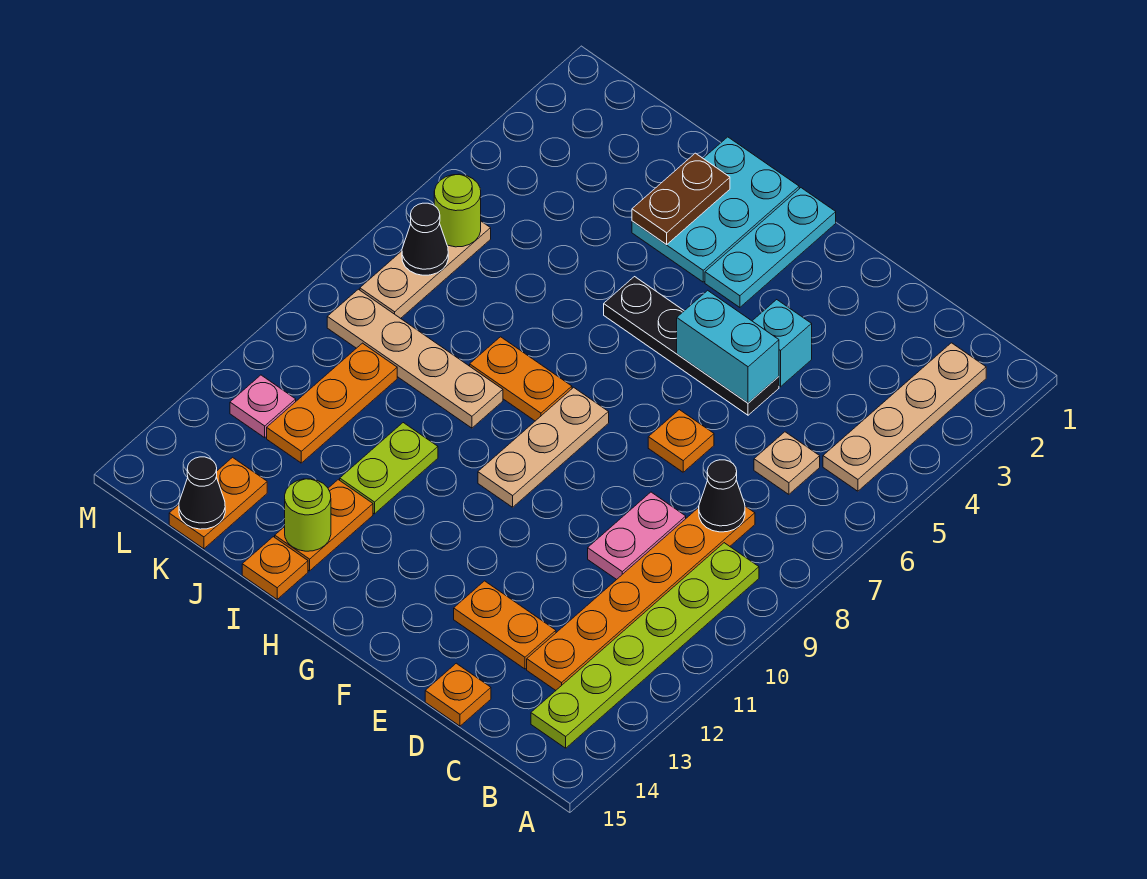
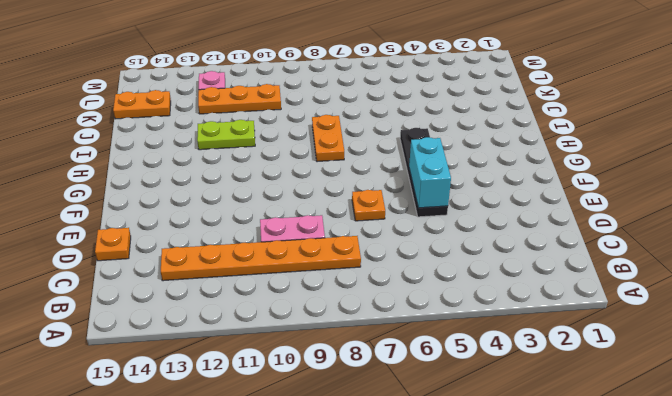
none -> tan 1x4 plate [823,343,986,491]
none -> lime 1x6 plate [531,543,759,748]
none -> tan 1x1 plate [754,432,820,494]

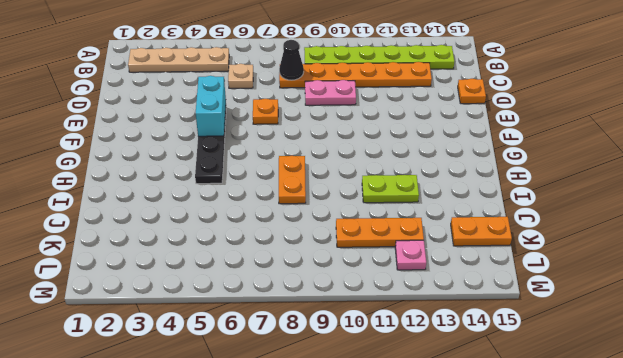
none -> orange 1x2 plate [454,581,556,669]
none -> cyan 1x1 brick [753,300,812,387]
none -> cyan 1x3 plate [705,188,836,307]

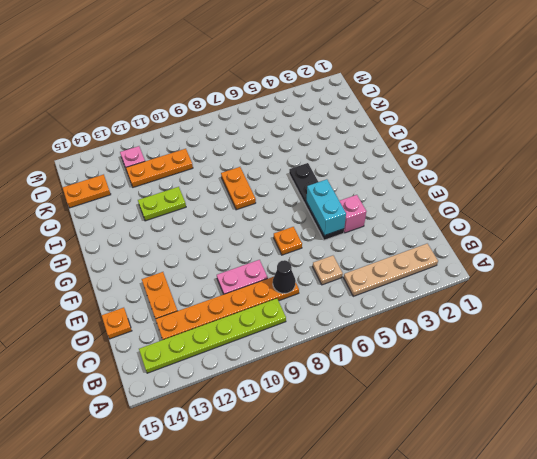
pink 1x1 brick [340,195,366,233] -> cyan 1x1 brick [753,300,812,387]
none -> cyan 1x3 plate [705,188,836,307]
none -> tan 1x3 plate [478,387,609,507]
none -> cyan 2x3 plate [632,137,799,282]

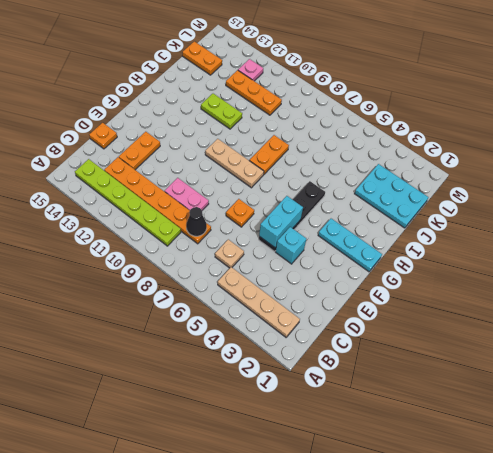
cyan 2x3 plate [355,164,428,228] -> cyan 2x3 plate moved to [632,137,799,282]
none -> tan 1x4 plate [327,289,503,428]
none -> orange 1x2 plate [275,480,373,571]
none -> orange 1x1 plate [242,537,308,599]

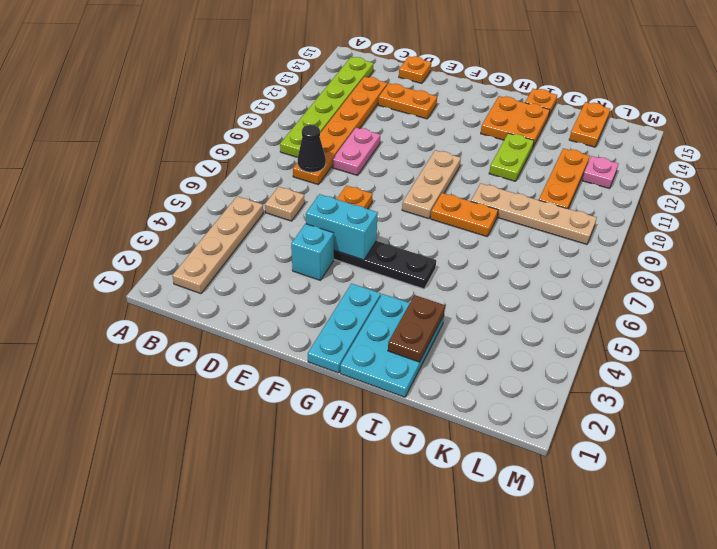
orange 2x2 plate [481,96,550,147] -> orange 1x2 plate [275,480,373,571]
none -> tan 1x3 plate [360,221,491,318]
none -> lime 1x1 round brick [285,479,331,551]
none -> black 1x1 cone [179,457,225,529]

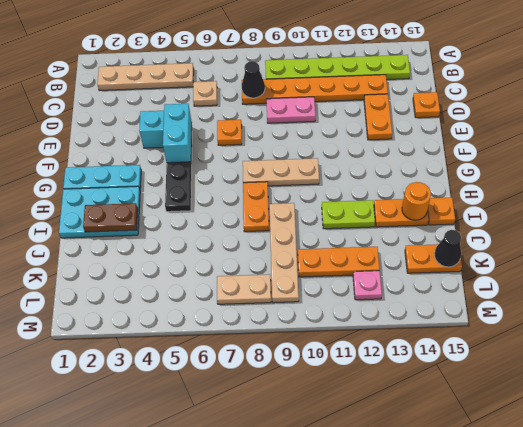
orange 1x1 round brick [402,182,431,220] -> lime 1x1 round brick [285,479,331,551]
tan 1x2 plate [217,274,271,304] -> tan 1x3 plate [360,221,491,318]
none -> lime 1x1 round brick [434,174,481,247]
none -> black 1x1 cone [402,203,448,275]

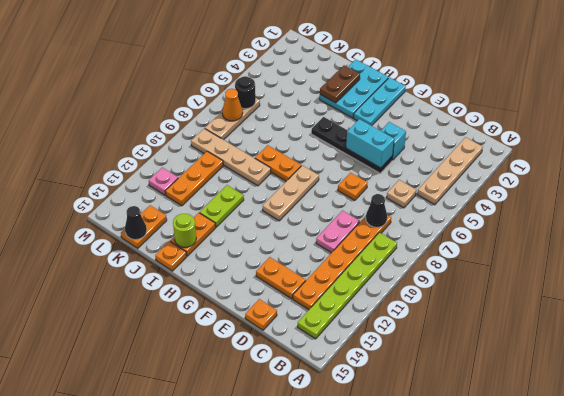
black 1x1 round brick [235,76,256,109] -> lime 1x1 round brick [434,174,481,247]
orange 1x1 cone [222,89,243,121] -> black 1x1 cone [402,203,448,275]

